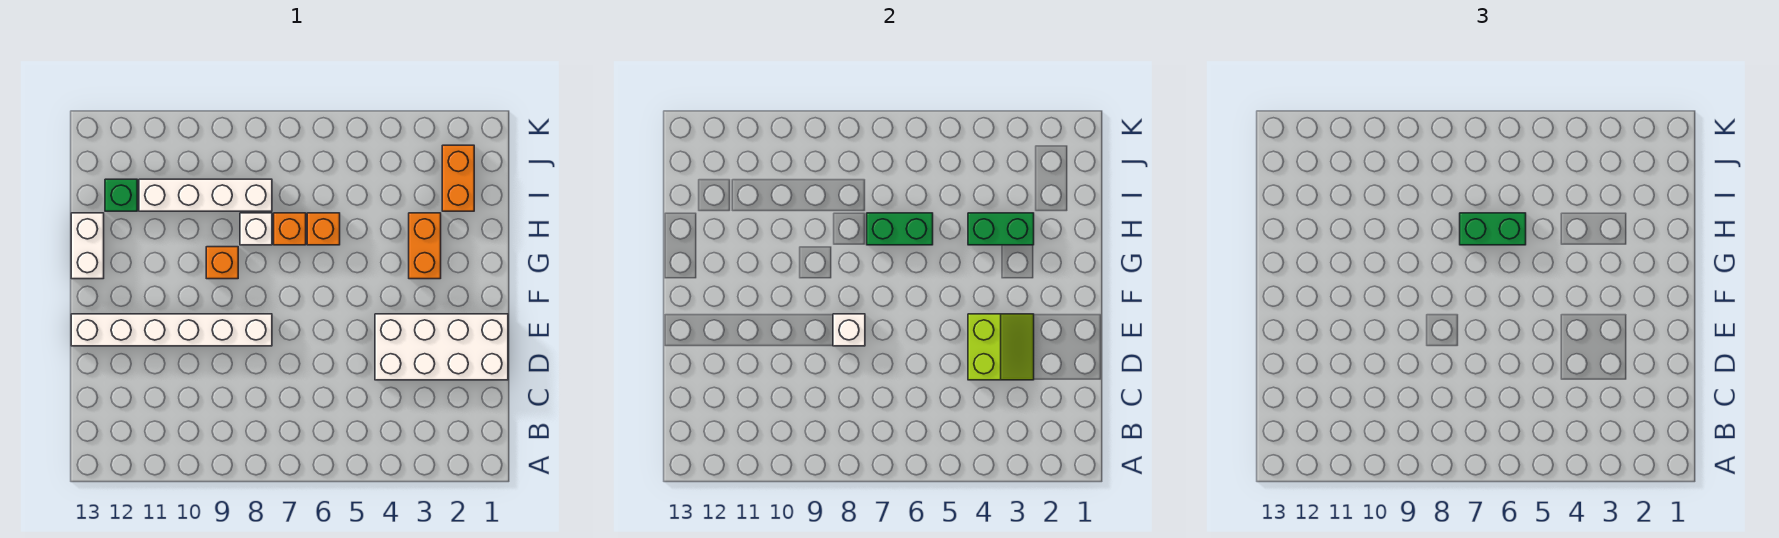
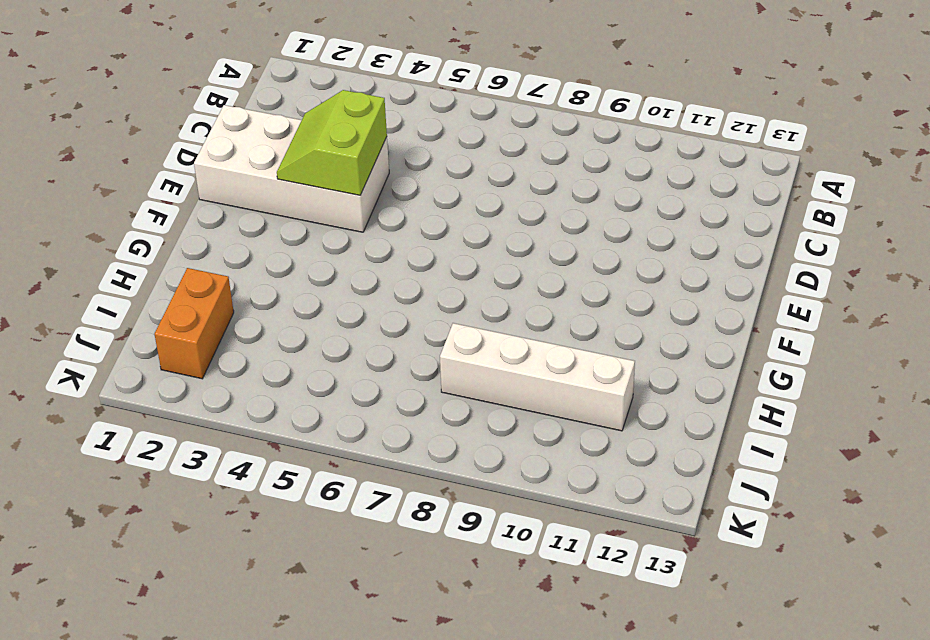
none -> white 1x6 brick [71,314,272,346]
none -> orange 1x2 brick [409,213,441,279]
none -> orange 1x1 brick [206,247,238,279]

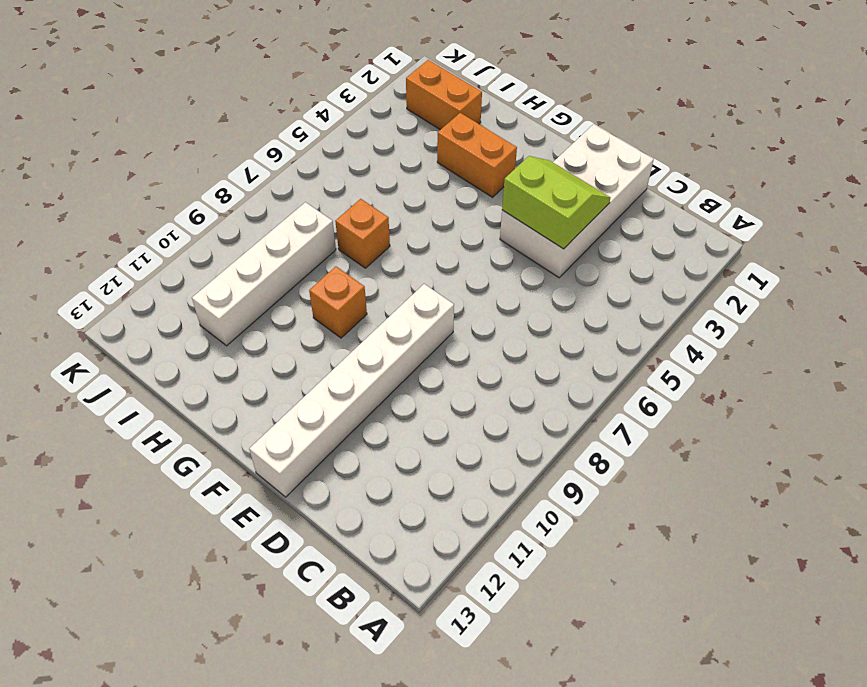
none -> white 1x2 brick [71,213,104,279]
none -> orange 1x1 brick [307,213,340,245]
none -> white 1x1 brick [240,213,272,245]

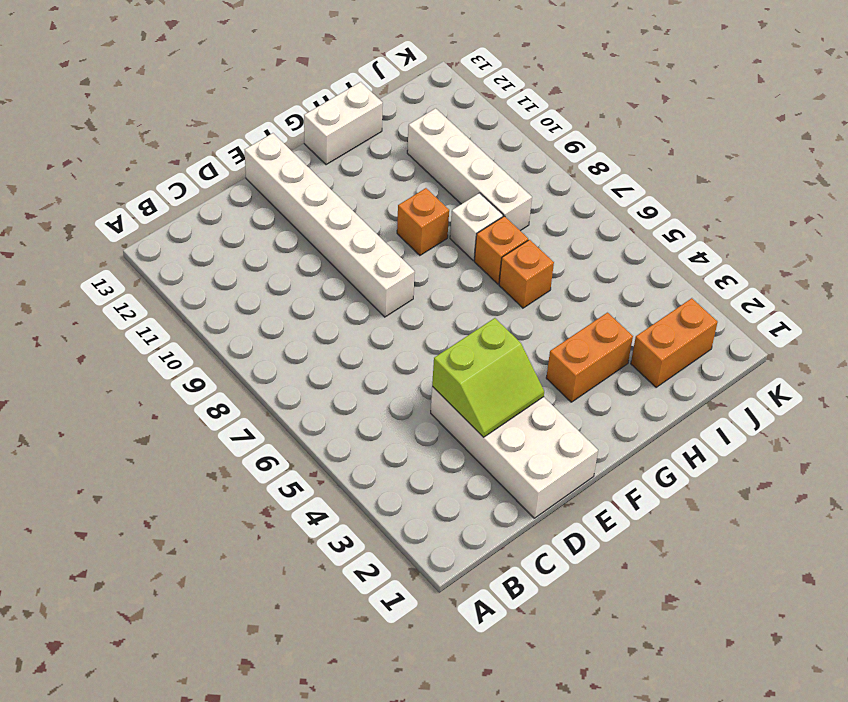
none -> green 1x1 brick [105,179,137,211]
none -> white 1x1 brick [833,314,865,346]
none -> green 1x2 brick [968,213,1034,245]

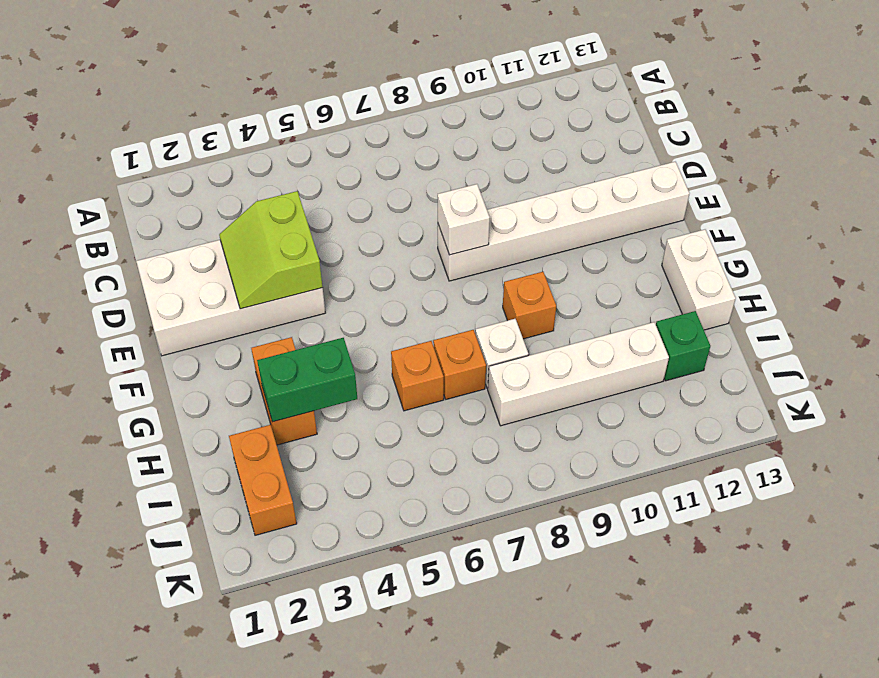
none -> green 1x2 brick [867,213,933,245]
none -> green 1x2 brick [1460,213,1526,245]

